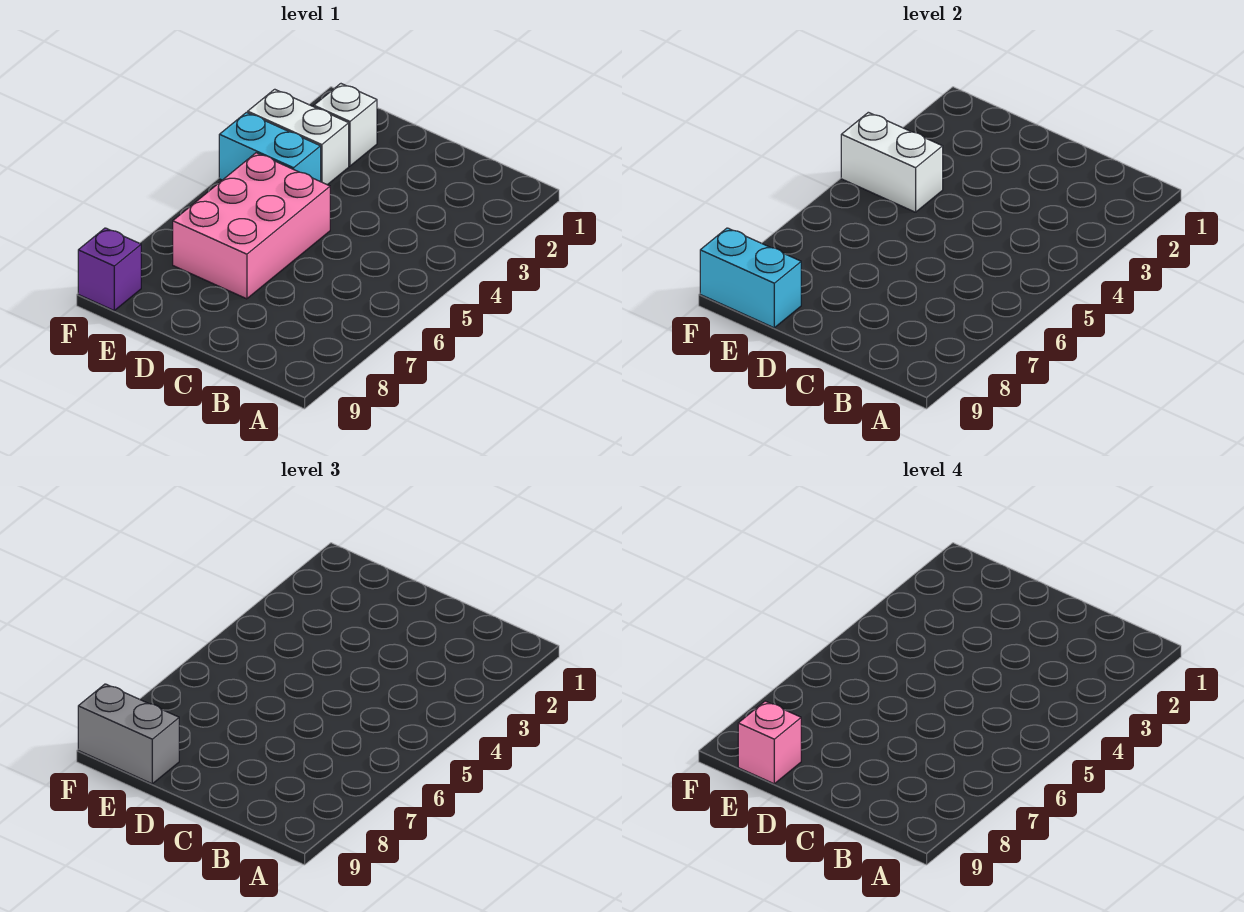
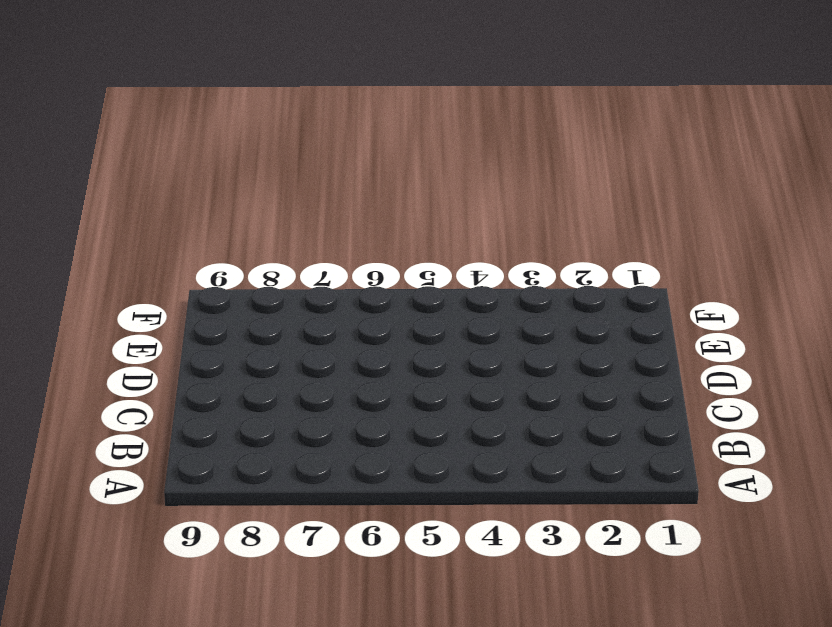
none -> pink 2x3 brick [173,153,330,299]
none -> white 1x1 brick [314,84,377,166]

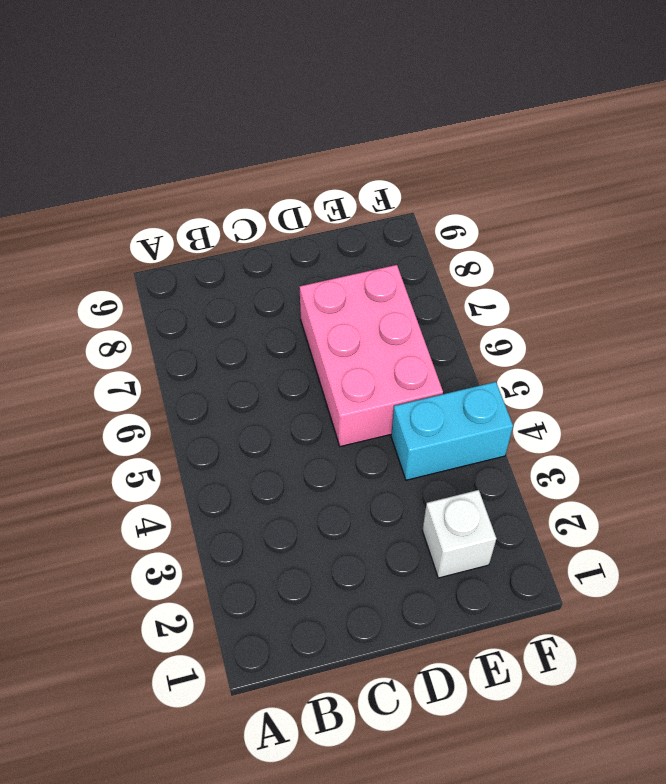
none -> white 1x2 brick [248,89,349,185]
none -> purple 1x1 brick [78,228,141,310]

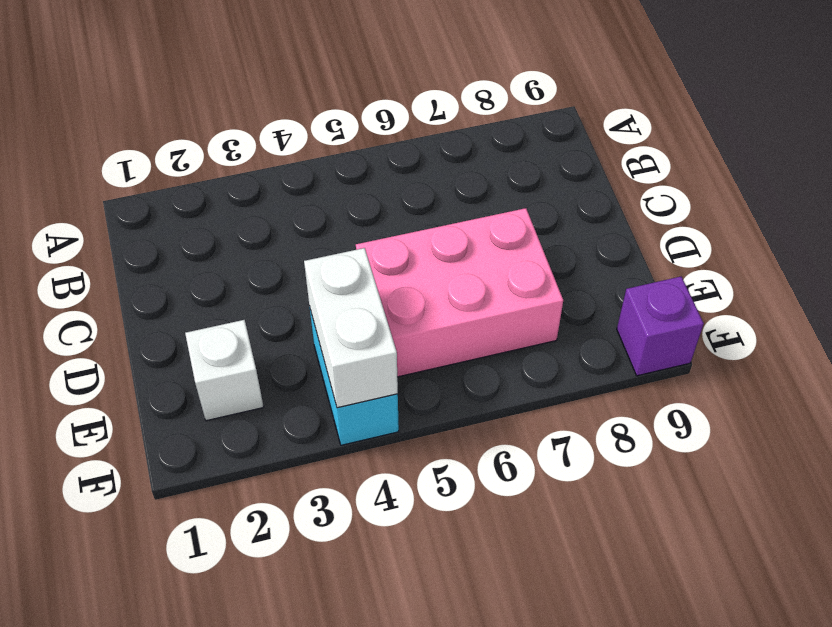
none -> white 1x2 brick [248,89,349,185]
none -> cyan 1x2 brick [700,228,801,328]

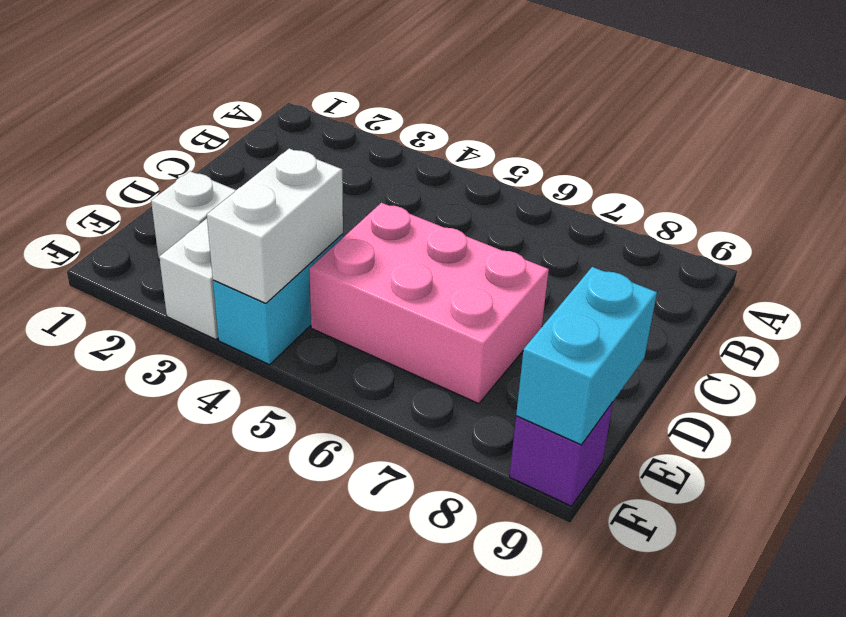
none -> grey 1x2 brick [78,684,179,784]
none -> pink 1x1 brick [738,701,801,784]

